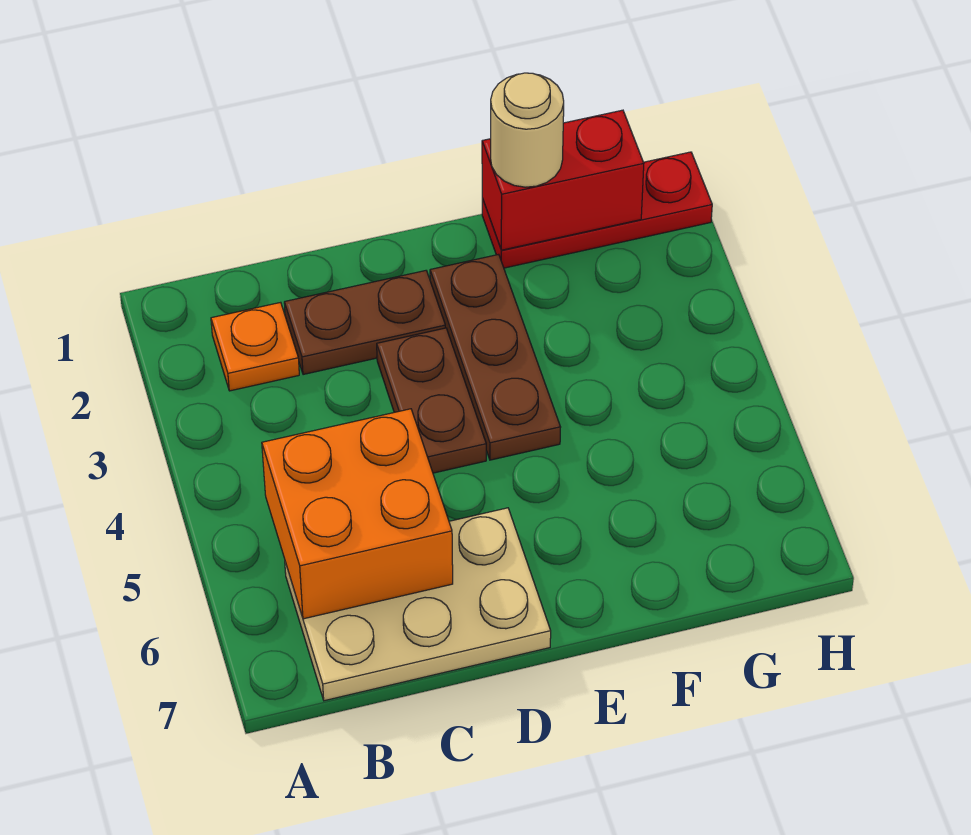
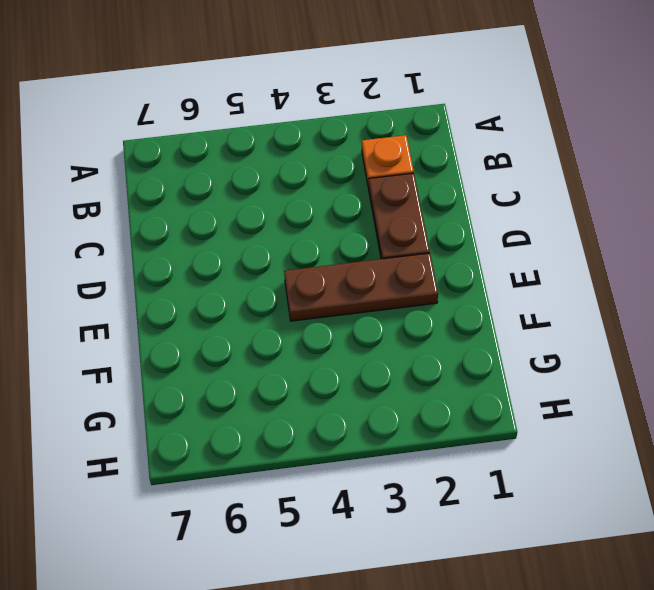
none -> tan 2x3 plate [285,508,551,701]
none -> brown 1x2 plate [377,328,486,473]

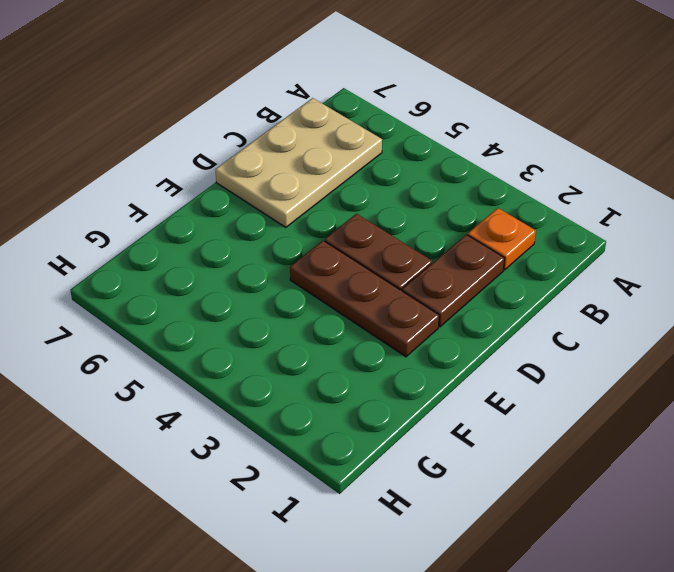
none -> red 1x3 plate [482,152,712,268]
none -> orange 2x2 brick [262,409,453,619]

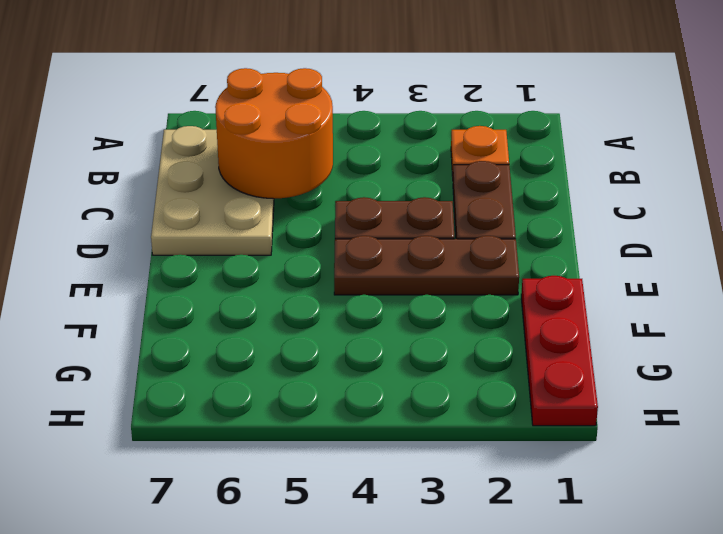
orange 2x2 round brick [215,68,333,199] -> orange 2x2 brick [262,409,453,619]
none -> red 1x2 brick [482,110,644,250]
none -> tan 1x1 round brick [491,73,564,187]

